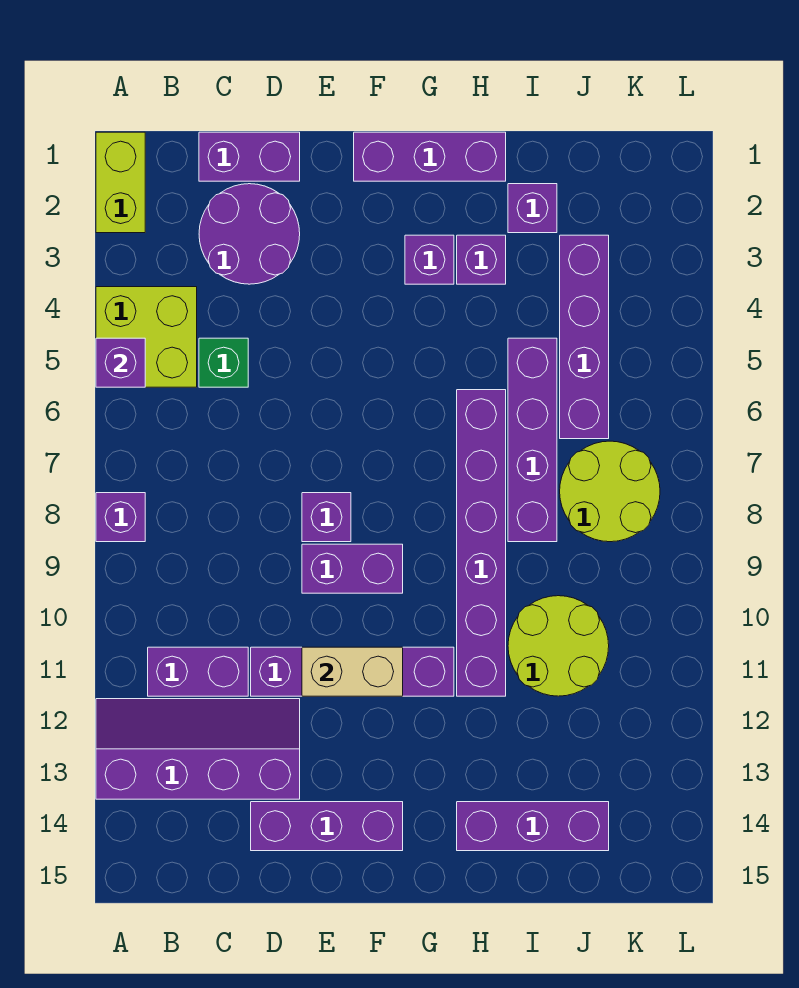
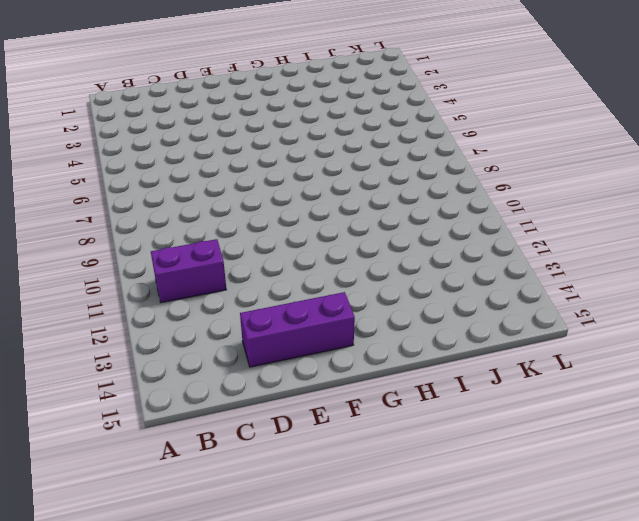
none -> lime 1x2 brick [96,132,145,233]
none -> lime 2x2 brick [96,287,197,387]
none -> purple 1x1 brick [96,493,145,542]

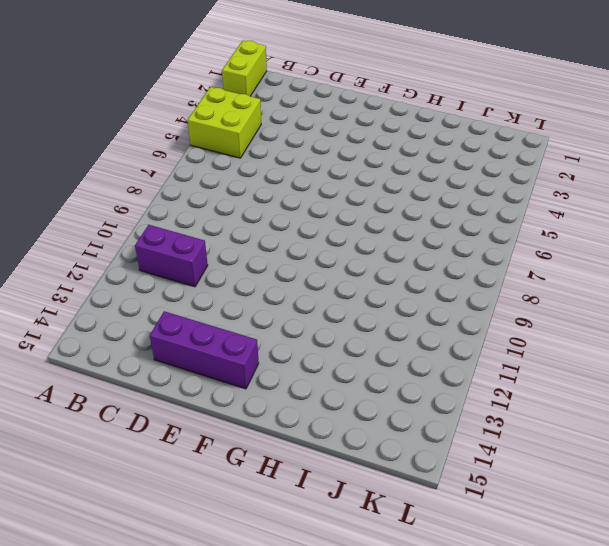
none -> purple 1x1 brick [96,493,145,542]
none -> purple 2x4 slope [96,699,300,799]
none -> purple 1x2 brick [199,132,300,181]

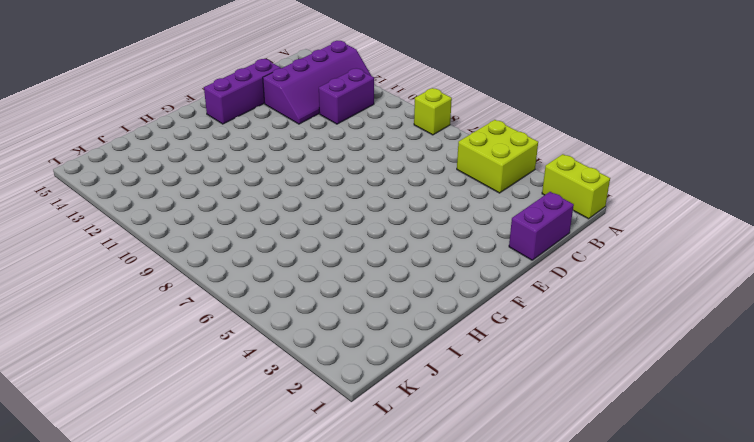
lime 1x1 brick [414,88,452,135] -> purple 1x1 brick [96,493,145,542]
none -> purple 2x2 round brick [199,184,300,284]
none -> green 1x1 brick [199,338,248,387]
none -> purple 1x4 brick [251,647,454,696]

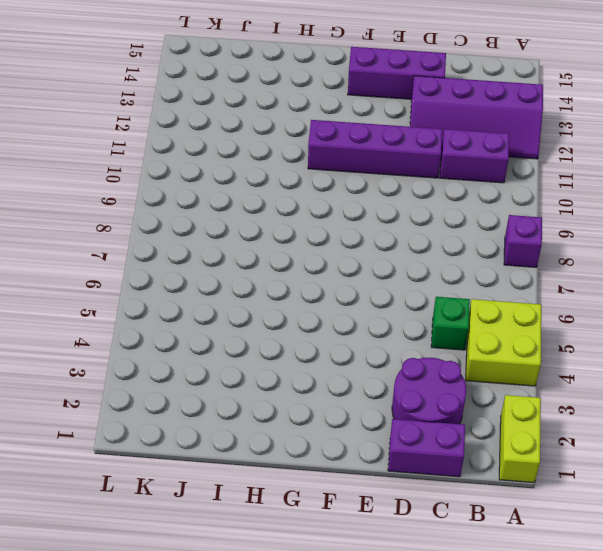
none -> purple 1x1 brick [302,493,351,542]
none -> purple 1x2 brick [302,544,403,593]
none -> purple 1x3 brick [354,132,506,181]

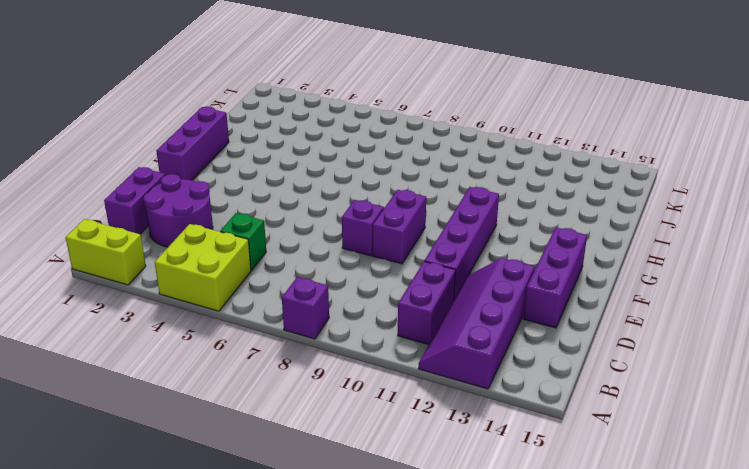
none -> purple 1x1 brick [405,235,454,284]
none -> purple 1x1 brick [457,235,506,284]
none -> purple 1x6 brick [457,390,506,696]

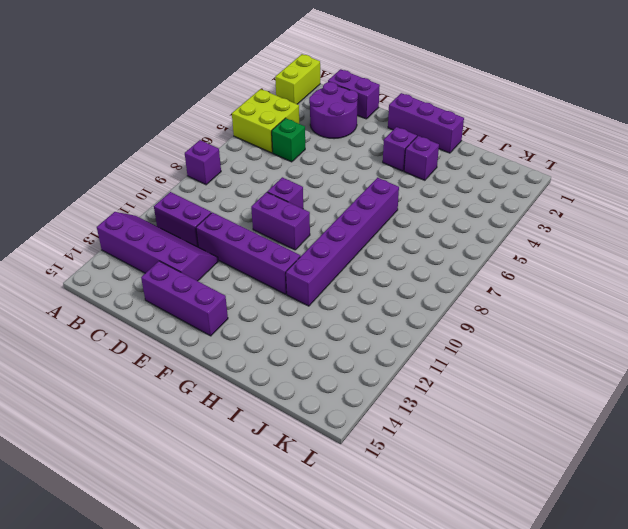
none -> purple 1x3 brick [457,802,609,851]
none -> purple 1x1 brick [508,184,557,233]
none -> purple 1x4 brick [508,338,557,542]

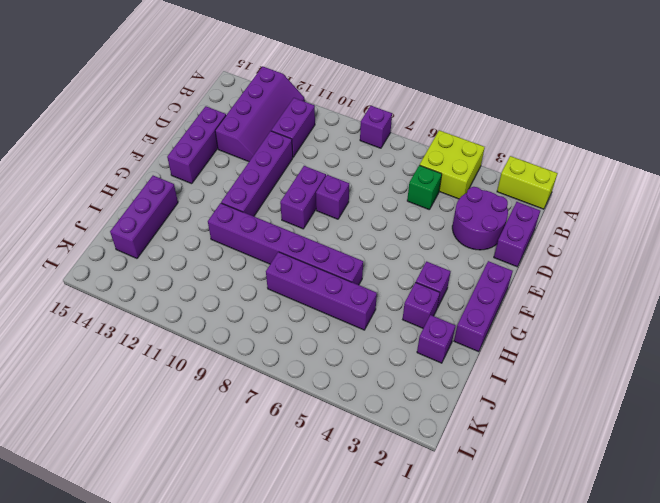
none -> lime 2x2 round brick [508,596,609,696]
none -> purple 1x4 brick [560,235,609,439]
none -> lime 2x2 round brick [560,441,660,542]

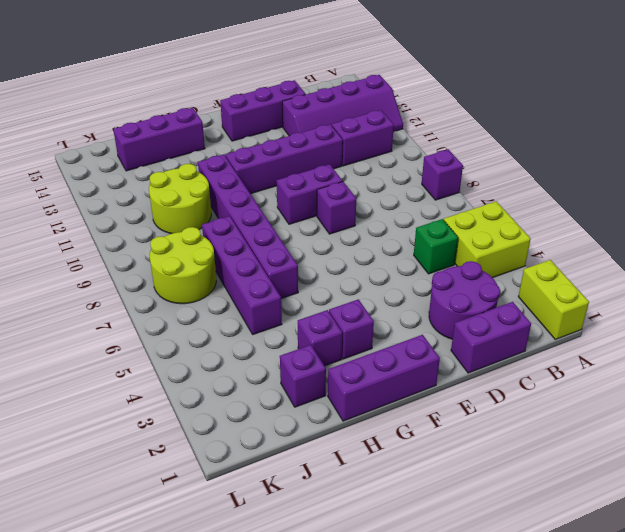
none -> purple 1x4 brick [560,235,609,439]
none -> purple 1x1 brick [96,338,145,387]
none -> tan 1x2 brick [302,647,403,696]

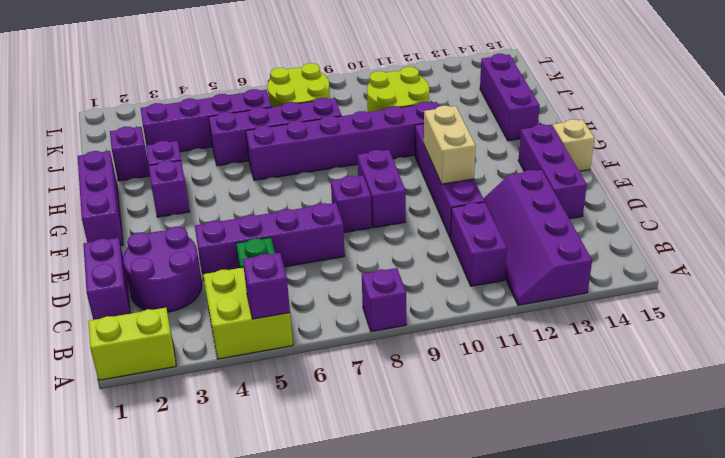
purple 1x4 brick [195,203,345,280] -> none
tan 1x1 brick [553,119,594,171] -> none

